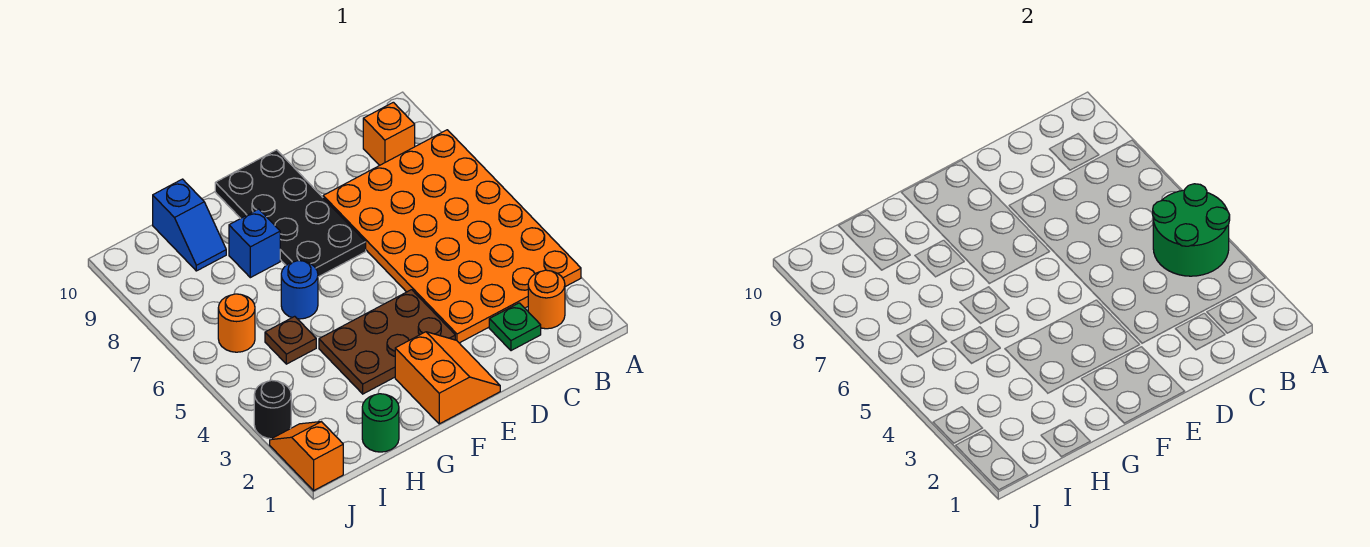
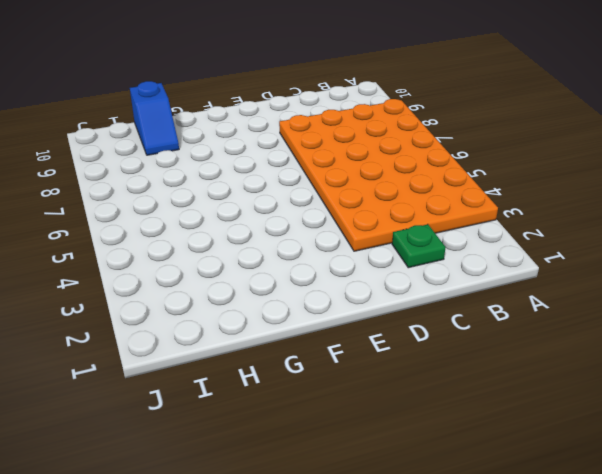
none -> orange 1x1 round brick [528,270,565,329]
none -> orange 1x1 brick [363,102,415,165]
none -> orange 2x2 slope [395,332,500,424]

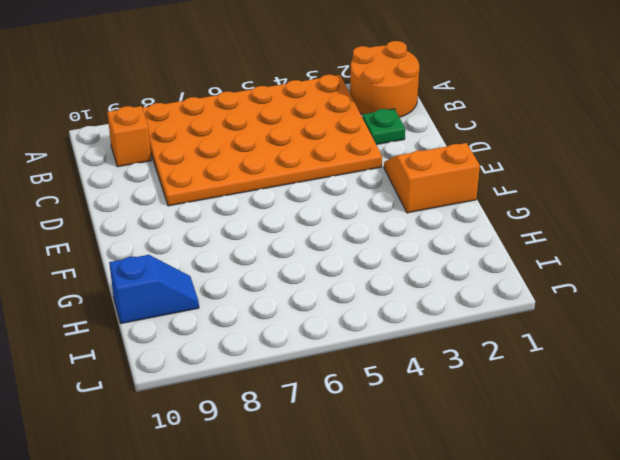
orange 2x2 round brick [350,41,419,117] -> orange 1x1 round brick [528,270,565,329]
none -> brown 2x3 plate [319,290,455,394]
none -> black 2x4 plate [215,150,366,277]
none -> blue 1x1 round brick [281,261,318,319]

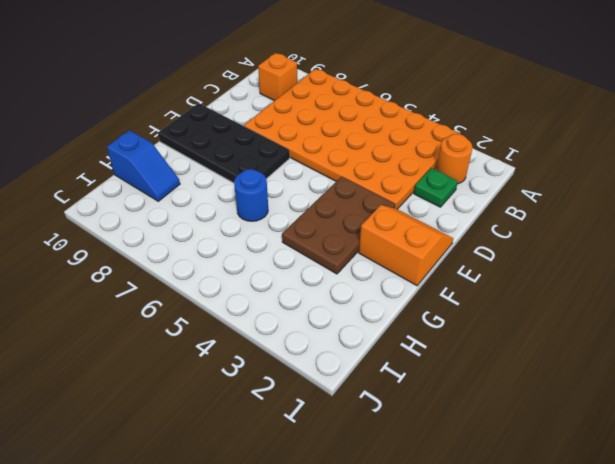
none -> blue 1x1 brick [229,209,280,278]
none -> green 1x1 round brick [362,394,399,452]
none -> brown 1x1 plate [265,316,316,364]

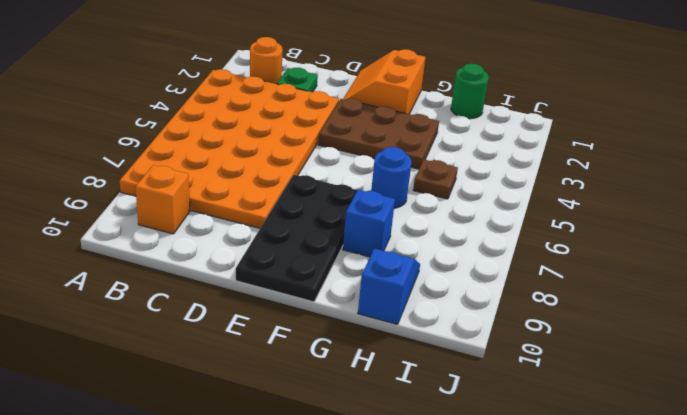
none -> orange 1x1 round brick [218,294,255,352]
none -> orange 1x2 slope [270,422,343,491]
none -> black 1x1 round brick [254,380,291,439]

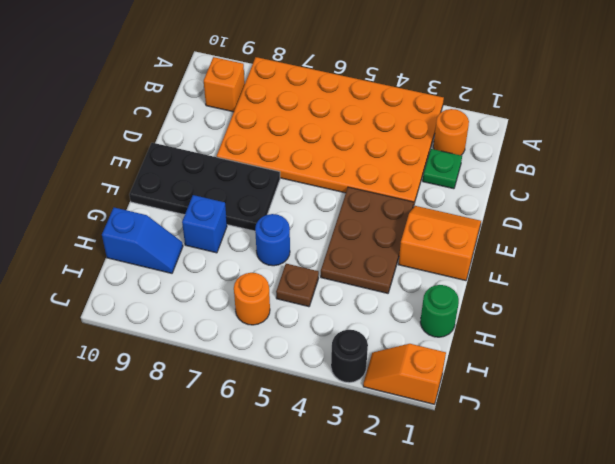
none -> green 2x2 round brick [1153,184,1230,276]

